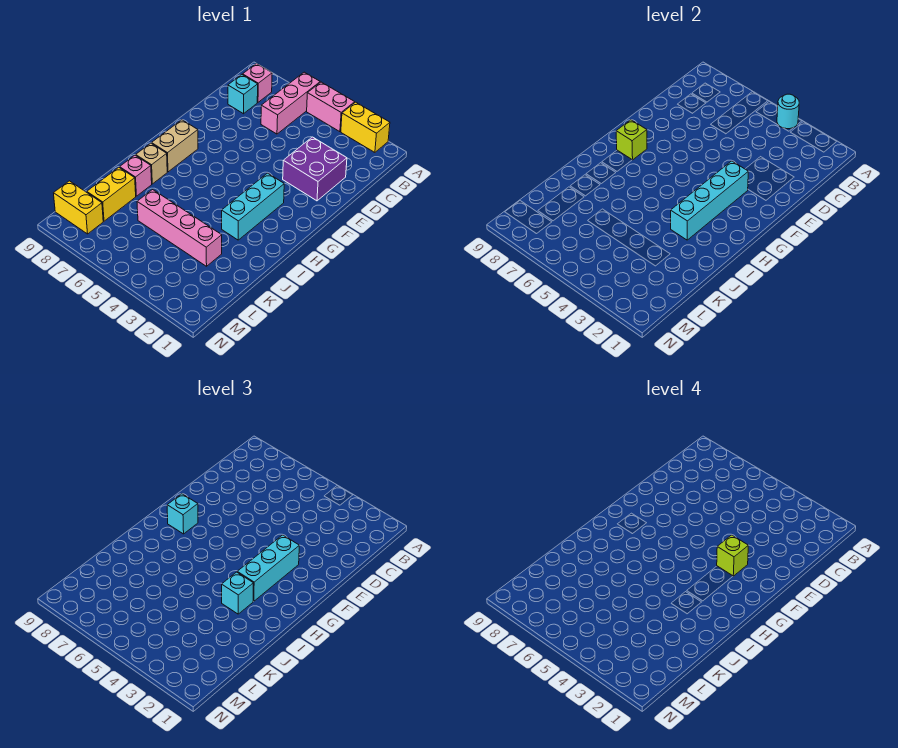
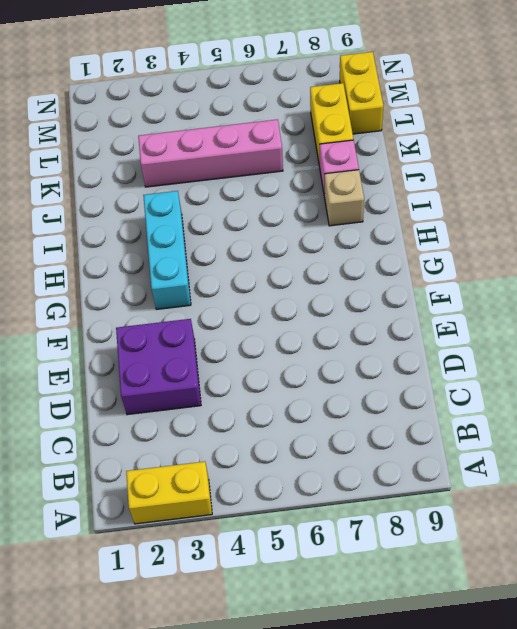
yellow 1x2 brick [340,52,383,134] -> yellow 1x2 brick turned to [54,181,103,234]
none -> pink 1x2 brick [307,82,355,132]
none -> pink 1x3 brick [261,72,320,134]
none -> pink 1x1 brick [243,64,272,102]

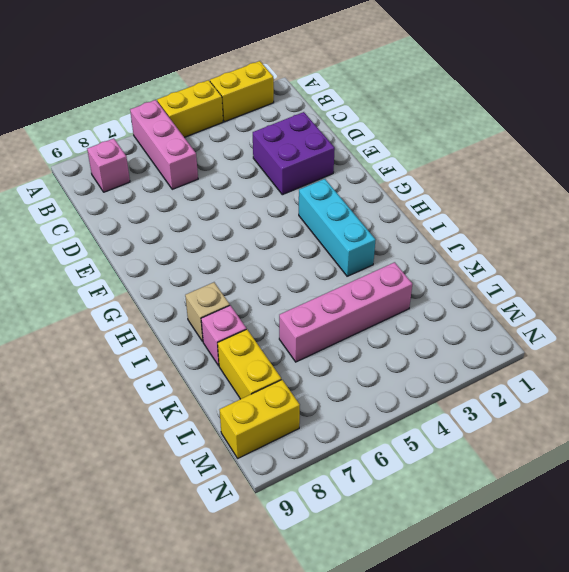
yellow 1x2 brick [157,80,223,137] -> pink 1x2 brick [307,82,355,132]
none -> cyan 1x1 brick [228,75,258,114]
none -> tan 1x2 brick [152,120,198,172]
none -> cyan 1x1 round brick [777,94,799,129]

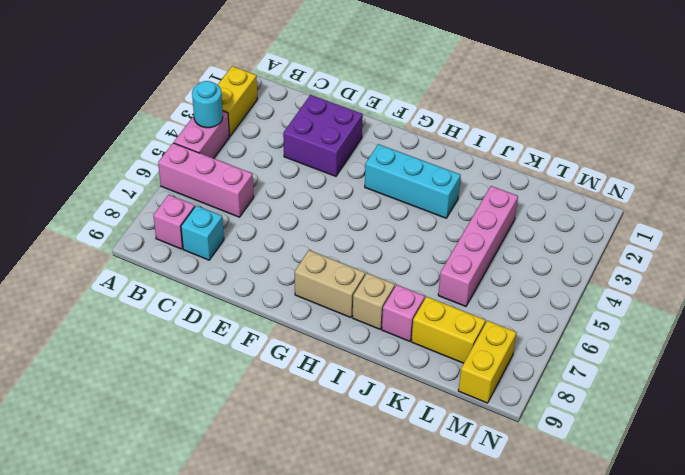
none -> cyan 1x4 brick [671,161,748,240]
none -> lime 1x1 brick [616,120,647,160]
none -> cyan 1x3 brick [237,535,299,601]

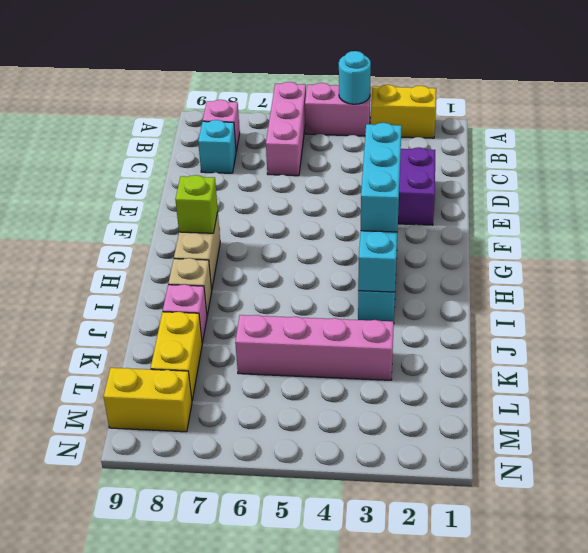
none -> cyan 1x1 brick [167,494,198,534]
none -> cyan 1x1 brick [222,572,253,614]
none -> lime 1x1 brick [717,535,748,576]

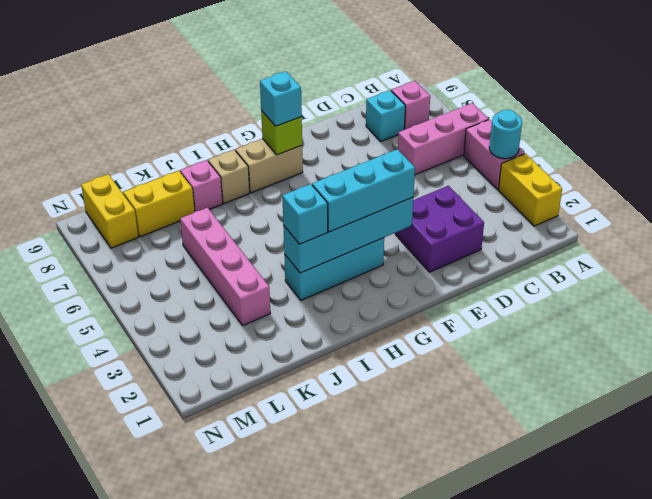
none -> lime 1x1 brick [717,535,748,576]

